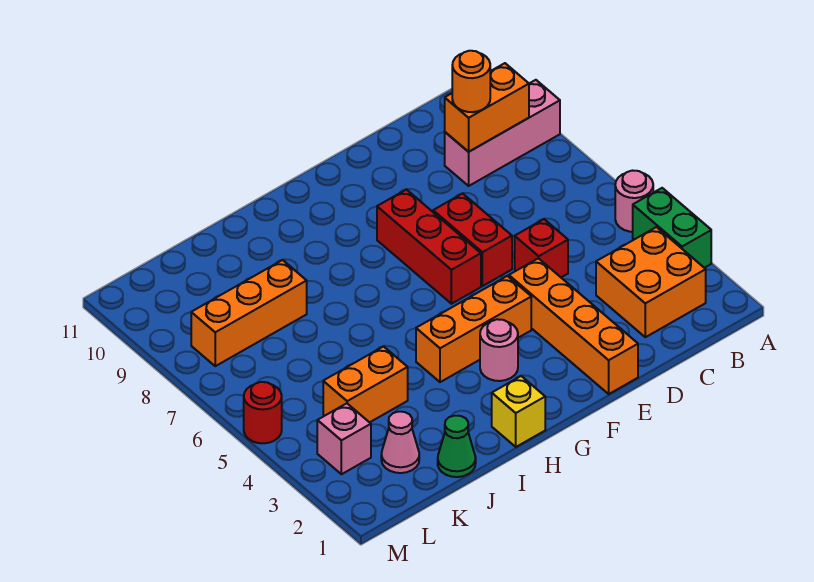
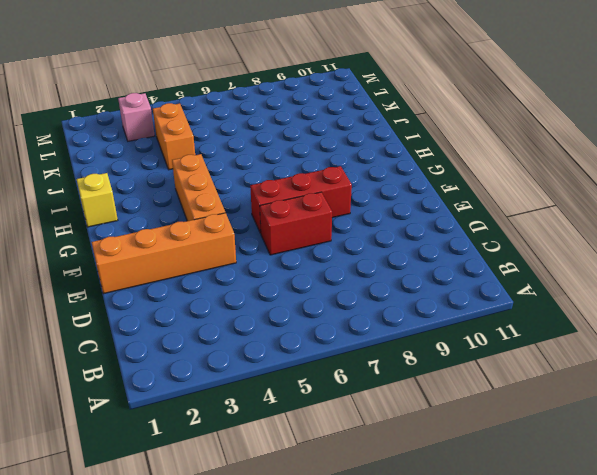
none -> green 1x2 brick [633,188,711,268]
none -> pink 1x1 round brick [615,171,653,232]
none -> pink 1x3 brick [445,80,560,186]

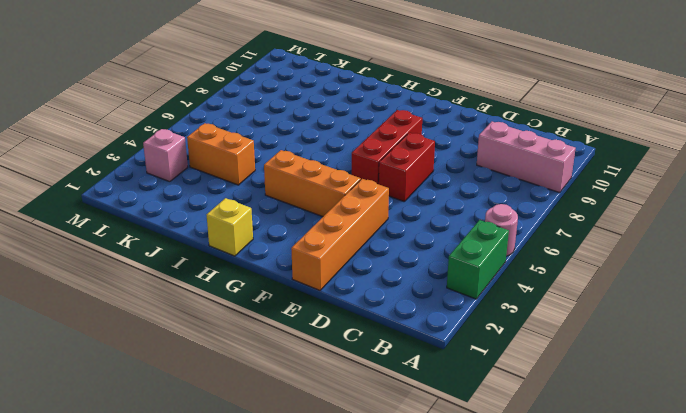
none -> orange 2x2 brick [596,227,706,337]
none -> red 1x1 brick [515,219,568,277]
none -> pink 1x1 round brick [480,319,518,381]

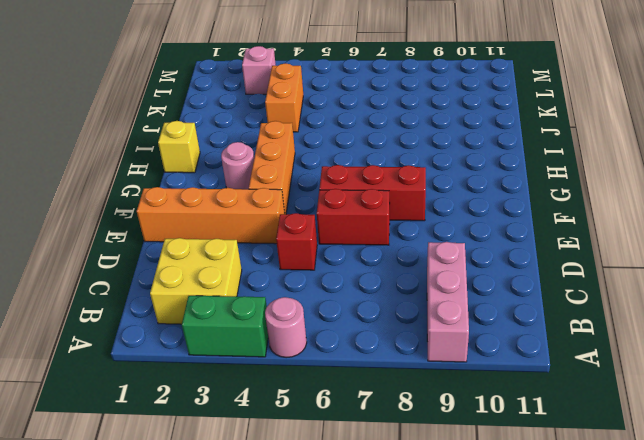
yellow 2x2 brick [150,238,242,324] -> orange 2x2 brick [596,227,706,337]
none -> green 1x1 cone [438,416,476,477]
none -> orange 1x3 brick [191,260,307,366]
none -> pink 1x1 cone [381,412,419,473]

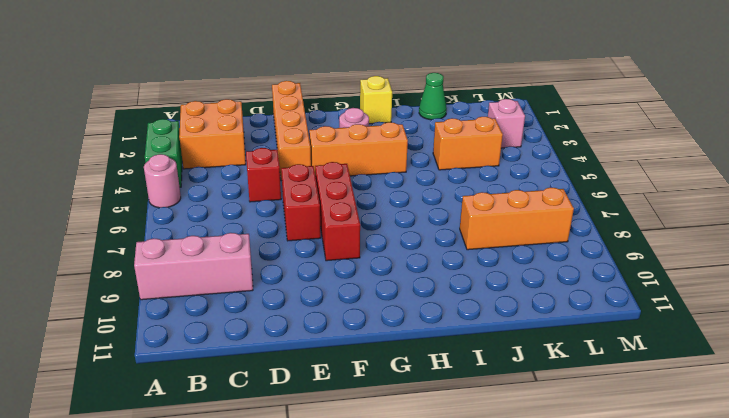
none -> pink 1x1 cone [381,412,419,473]
none -> red 1x1 round brick [244,382,282,443]
none -> orange 1x2 brick [445,63,529,152]

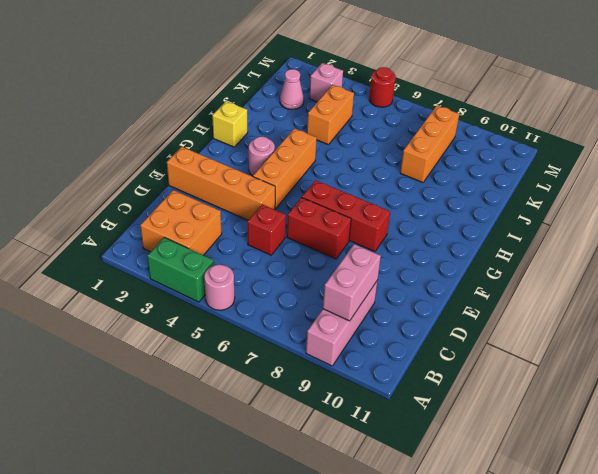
pink 1x2 brick [323,244,381,321] -> orange 1x2 brick [445,63,529,152]
none -> green 1x1 cone [438,416,476,477]
none -> orange 1x1 round brick [452,51,490,112]

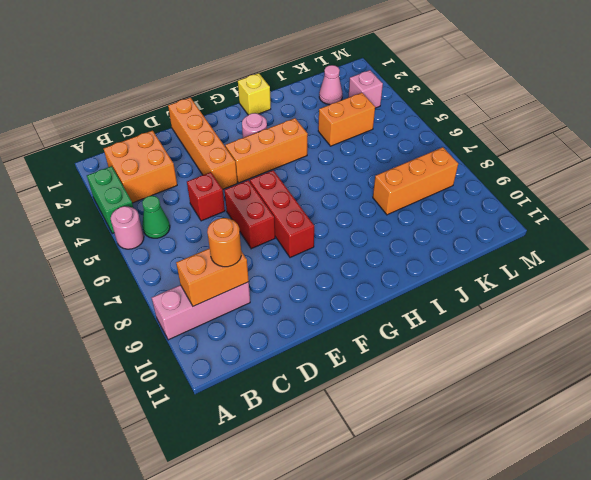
green 1x1 cone [142,196,170,238] -> green 1x1 cone moved to [438,416,476,477]
none -> red 1x1 round brick [244,382,282,443]

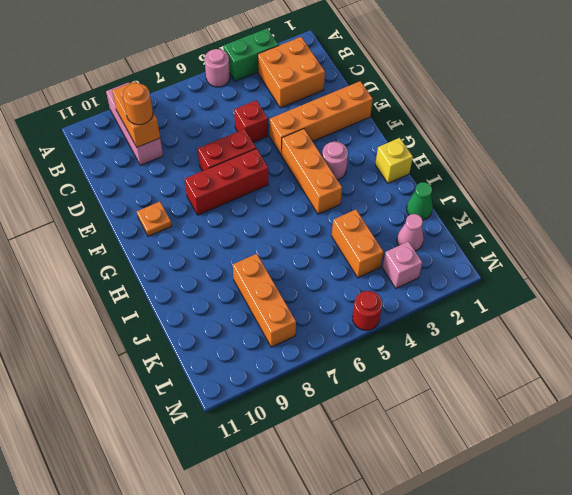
orange 1x1 plate [137,202,172,236] -> none

